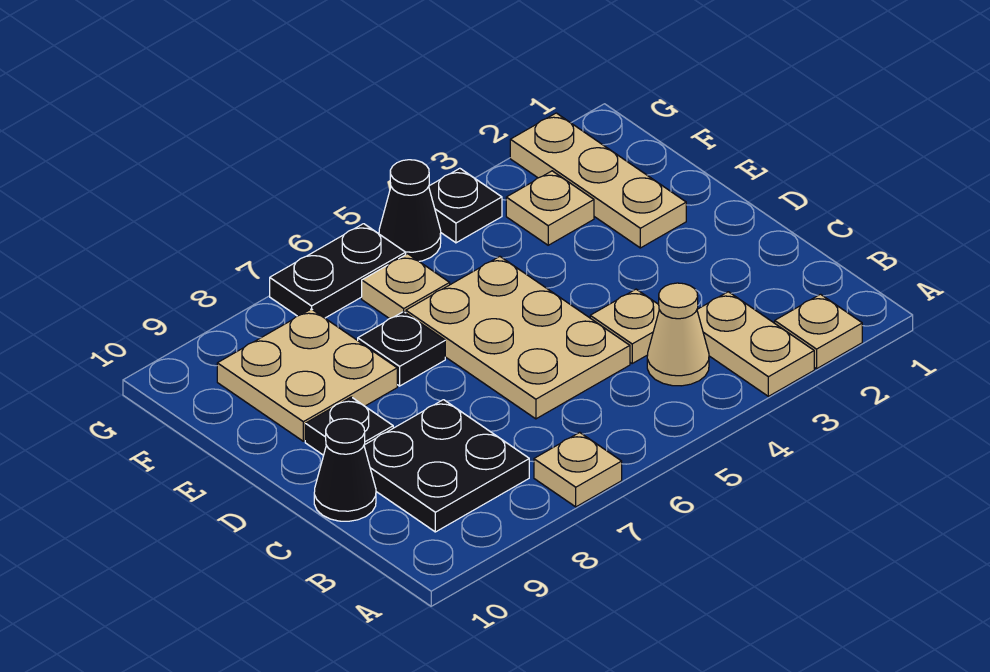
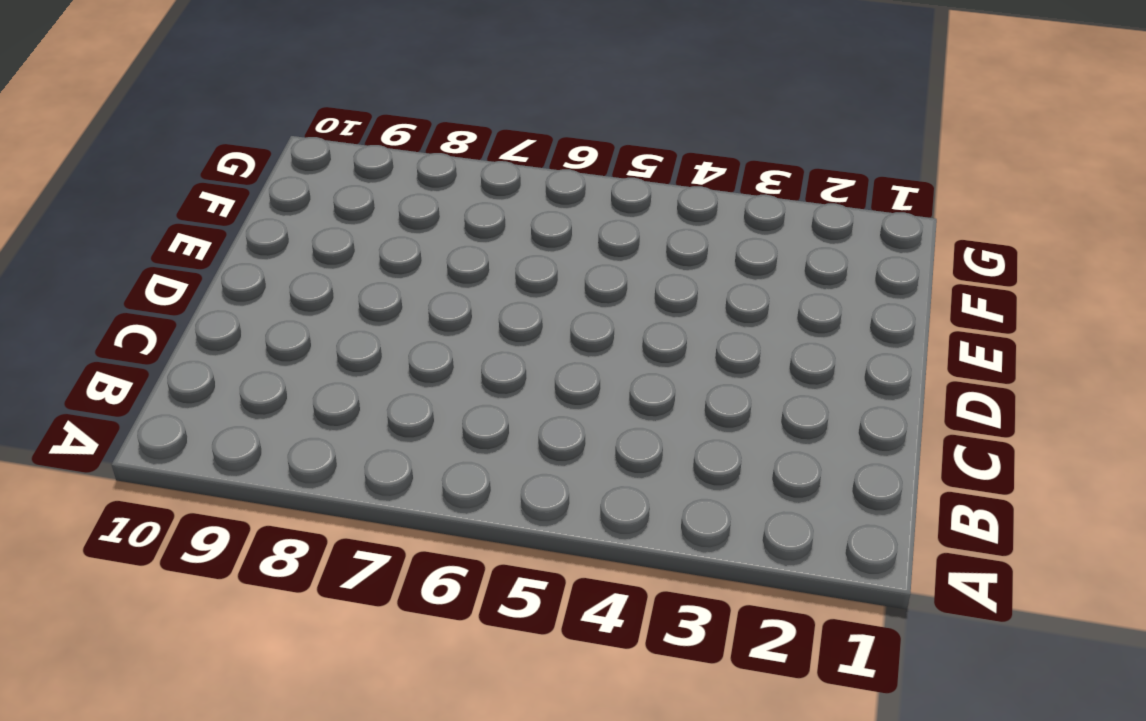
none -> tan 1x1 plate [775,294,862,369]
none -> tan 1x2 plate [697,292,814,396]
none -> tan 1x1 plate [534,432,622,507]

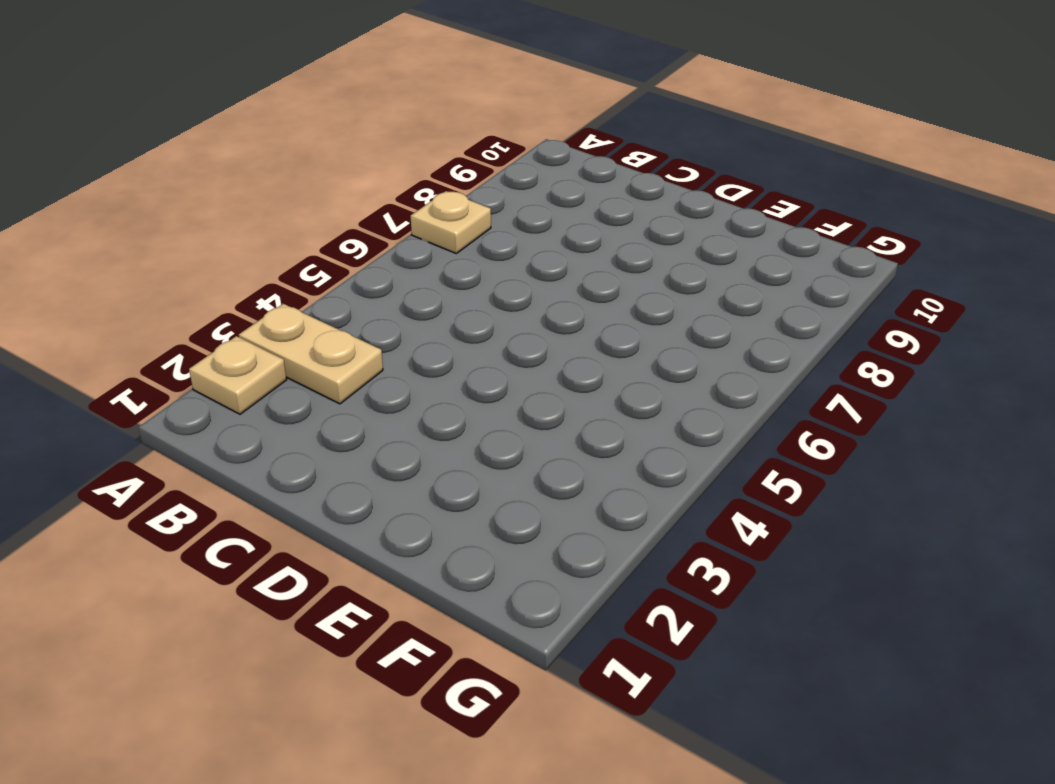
none -> tan 1x1 cone [647,283,709,386]
none -> black 2x2 plate [364,400,529,532]
none -> tan 1x1 plate [590,289,659,363]

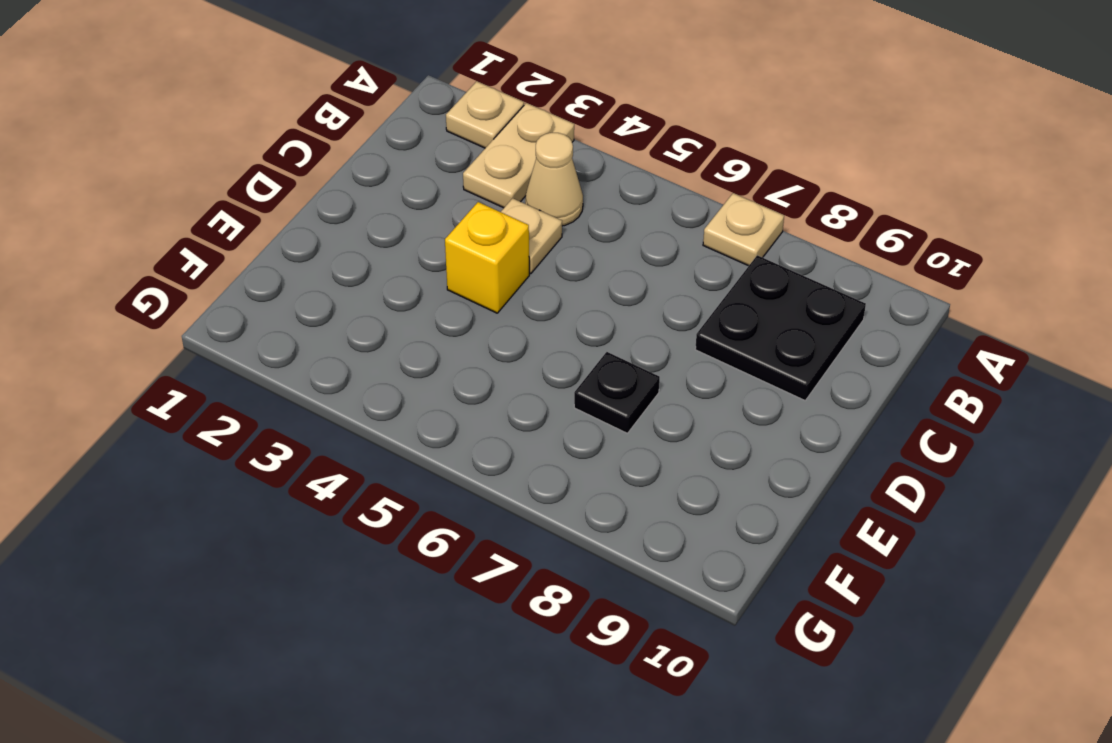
yellow 1x1 brick [445,202,529,313] -> none
none -> tan 2x3 plate [406,256,630,419]
none -> black 1x1 cone [314,419,376,521]
none -> black 1x1 plate [305,397,393,455]

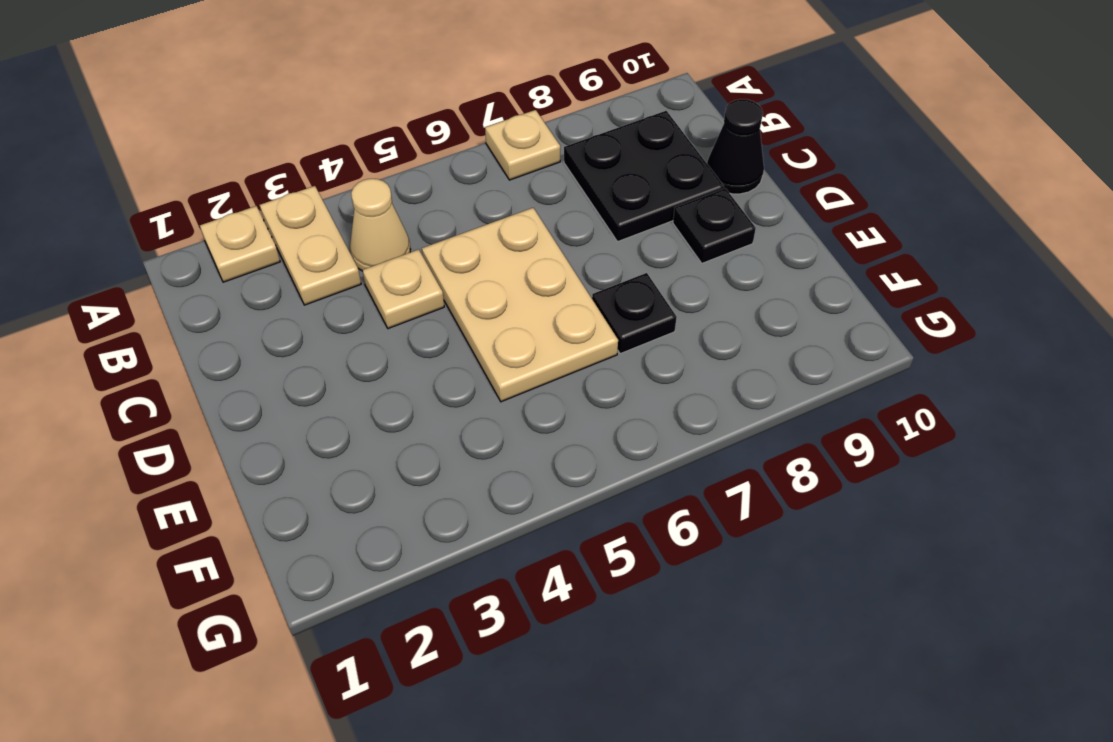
none -> tan 1x3 plate [510,113,686,248]
none -> tan 2x2 plate [217,309,397,441]
none -> tan 1x1 plate [506,171,594,245]

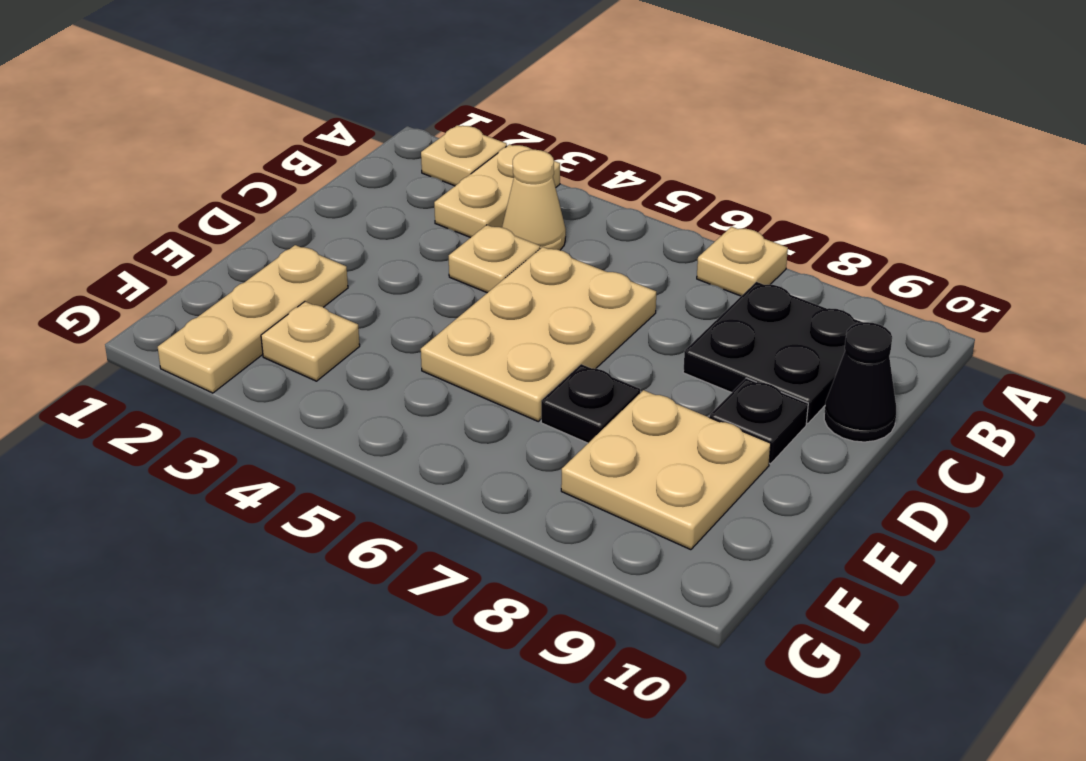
none -> tan 1x1 plate [362,254,450,319]
none -> black 1x1 plate [429,168,502,243]
none -> black 1x1 cone [379,160,441,261]

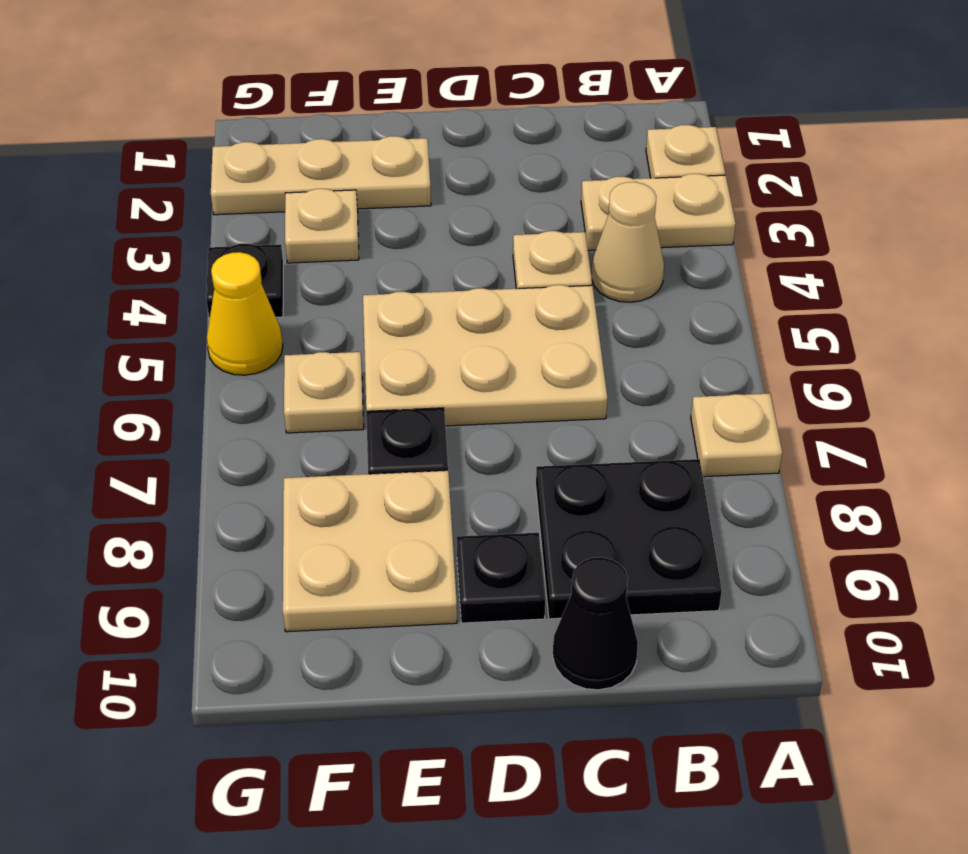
yellow 1x1 cone [207,252,283,375] -> black 1x1 cone [379,160,441,261]
none -> black 1x2 plate [270,224,406,318]

